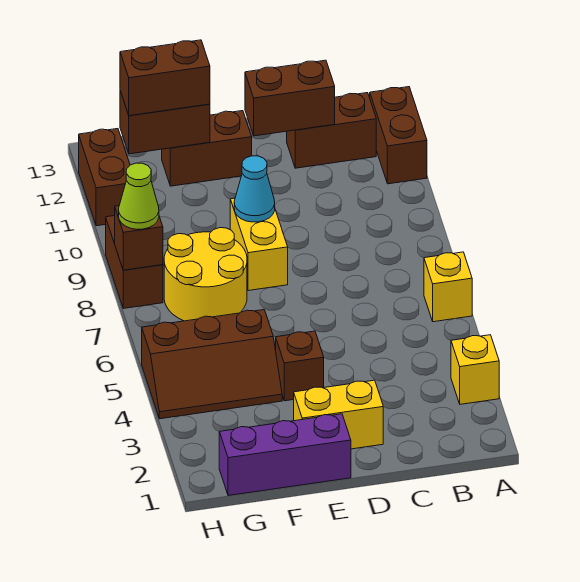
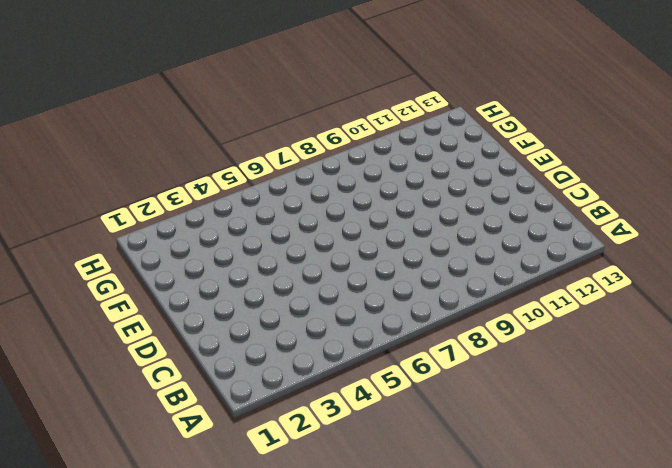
none -> yellow 1x1 brick [451,335,499,404]
none -> yellow 1x1 brick [424,252,472,322]
none -> brown 1x2 brick [370,87,427,184]

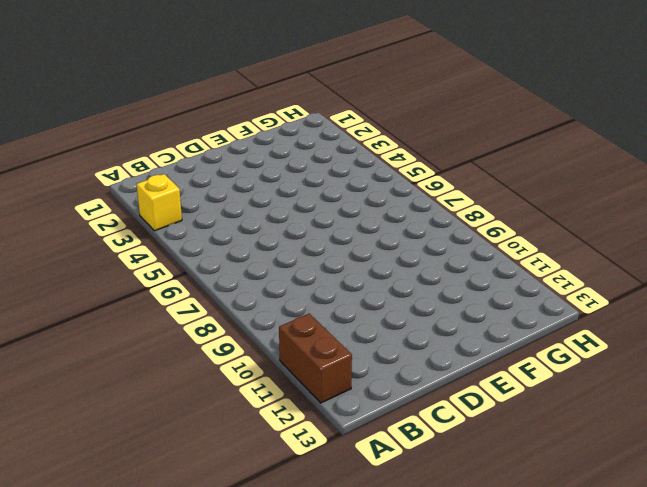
none -> yellow 1x1 brick [424,252,472,322]
none -> brown 1x2 brick [287,93,376,168]
none -> yellow 1x2 brick [294,380,383,449]

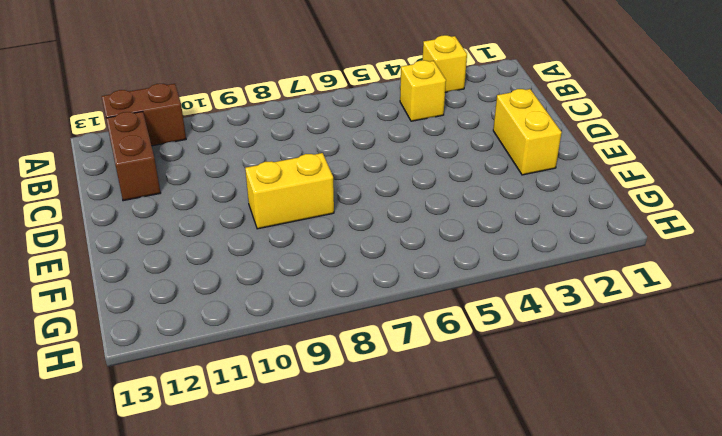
yellow 1x1 brick [400,60,446,121] -> yellow 1x1 brick moved to [424,252,472,322]
none -> purple 1x3 brick [219,414,351,496]
none -> brown 1x1 brick [276,331,324,401]
none -> brown 1x2 brick [162,111,252,186]

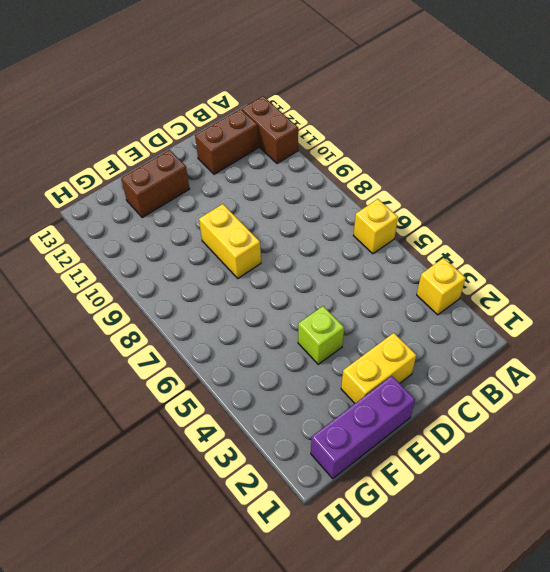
lime 1x1 brick [298,306,344,364] -> brown 1x1 brick [276,331,324,401]
none -> brown 2x3 slope [142,310,282,419]
none -> yellow 2x2 round brick [164,228,247,321]
none -> brown 1x2 brick [106,216,163,308]

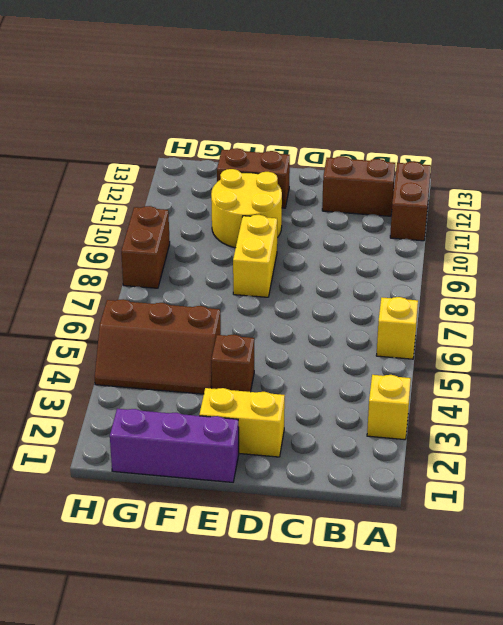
yellow 2x2 round brick [211,169,282,248] -> yellow 2x2 round brick moved to [164,228,247,321]
none -> brown 1x2 brick [79,129,130,226]
none -> brown 1x2 brick [245,60,335,136]
none -> cyan 1x1 cone [234,156,275,222]

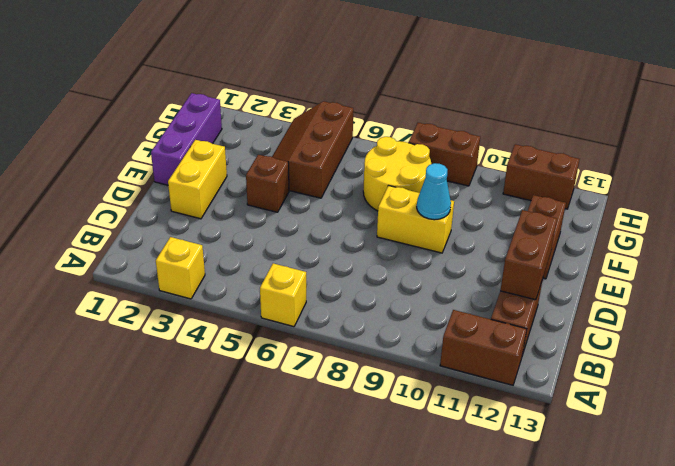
none -> brown 1x2 brick [120,91,210,154]
none -> brown 1x1 brick [115,206,163,270]
none -> brown 1x2 brick [120,40,210,116]

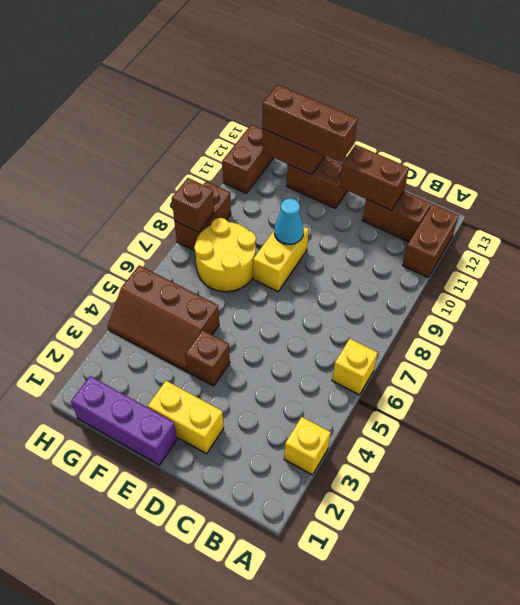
brown 1x3 brick [262,85,357,163] -> brown 1x2 brick [120,40,210,116]
none -> lime 1x1 cone [119,163,159,229]

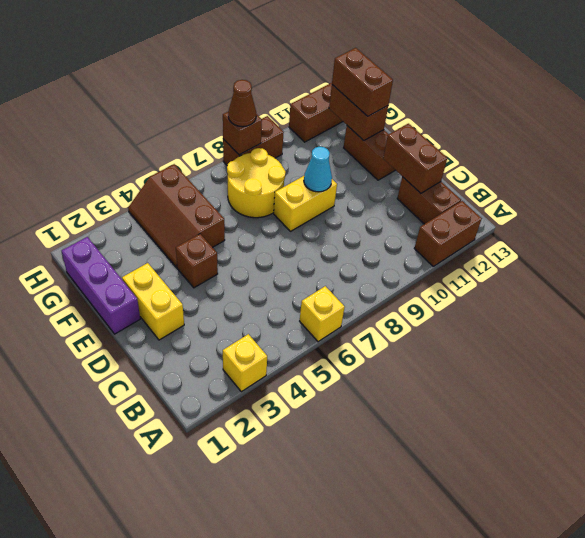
brown 1x1 cone [228,80,256,127] -> lime 1x1 cone [119,163,159,229]

